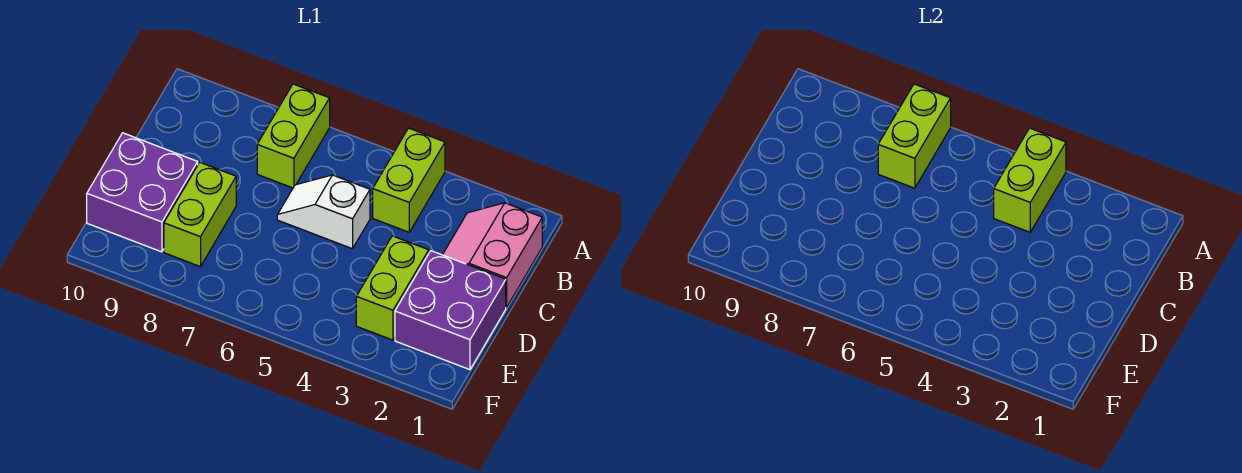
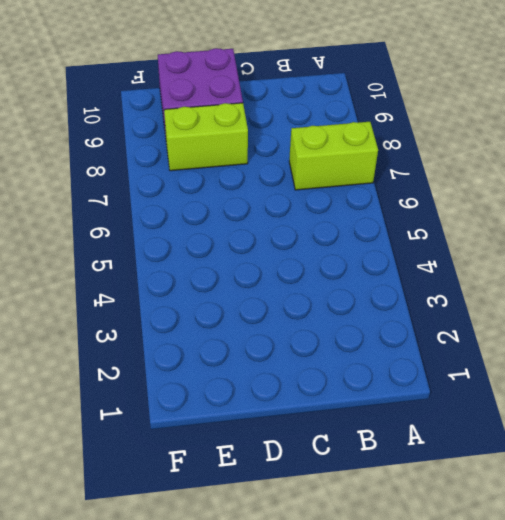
none -> lime 1x2 brick [373,128,445,232]
none -> pink 2x2 slope [443,203,542,308]

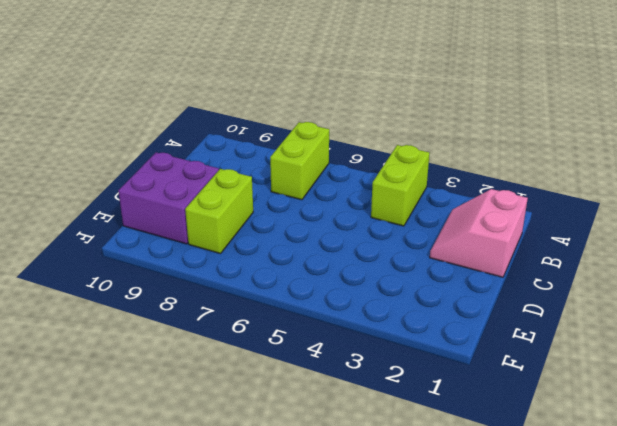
none -> white 1x2 slope [277,175,370,249]
none -> purple 2x2 brick [395,251,506,370]

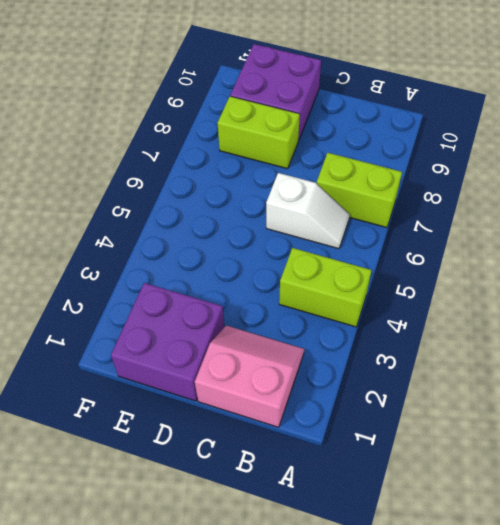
white 1x2 slope [266,173,350,249] -> white 1x2 slope turned to [277,175,370,249]
none -> lime 1x2 brick [356,236,429,340]
none -> lime 1x2 brick [994,128,1066,232]

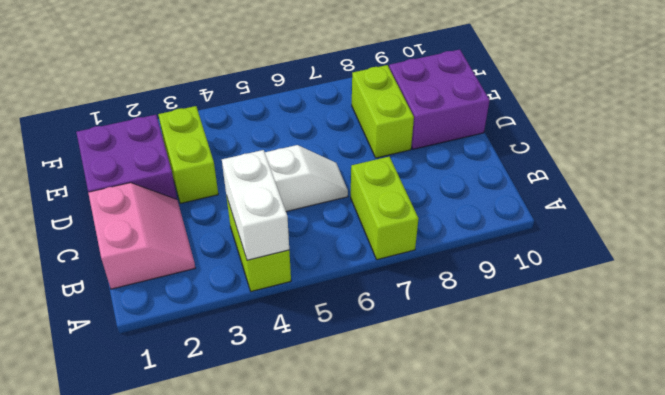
white 1x2 brick [222,150,289,260] -> lime 1x2 brick [994,128,1066,232]
none -> lime 1x2 brick [878,84,951,188]

